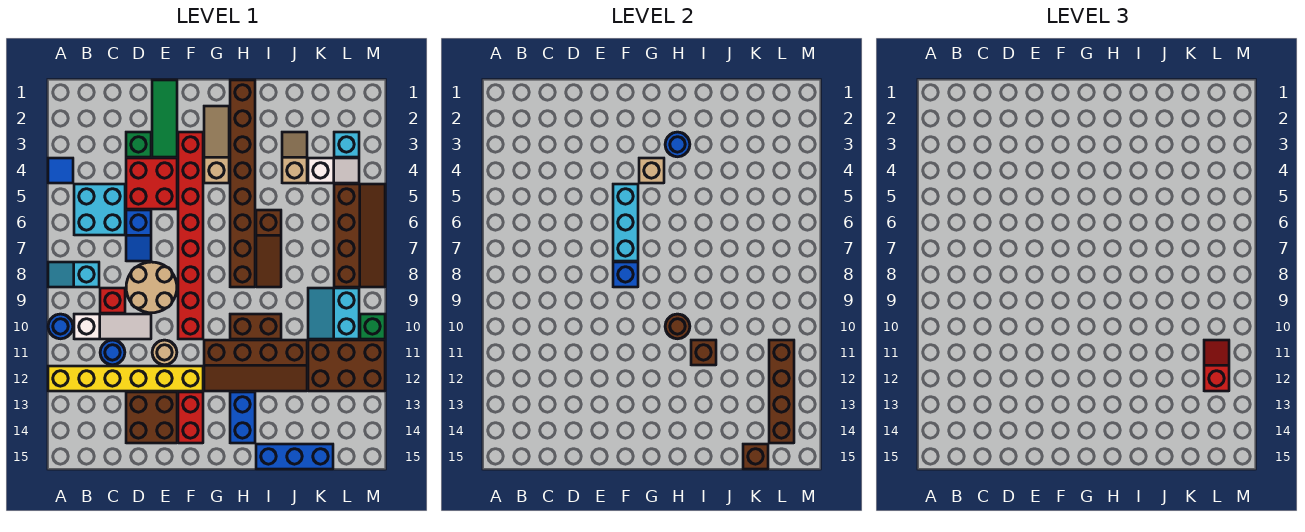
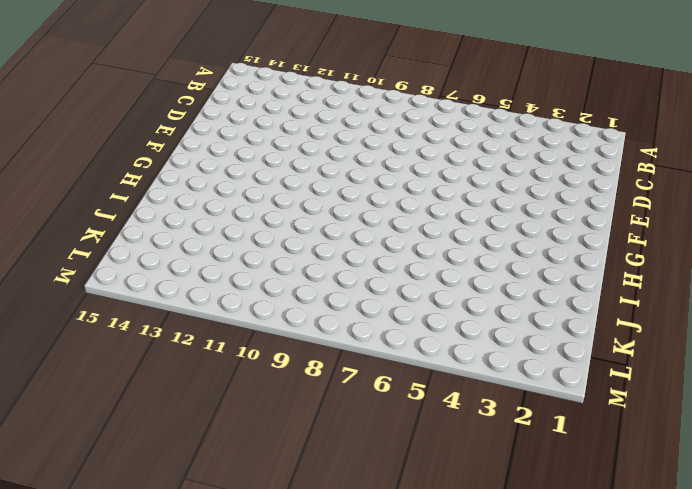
none -> blue 1x1 tile [48,158,73,183]
none -> cyan 1x2 slope [48,262,99,287]
none -> blue 1x1 round brick [48,314,73,339]
none -> yellow 1x6 brick [48,366,203,391]

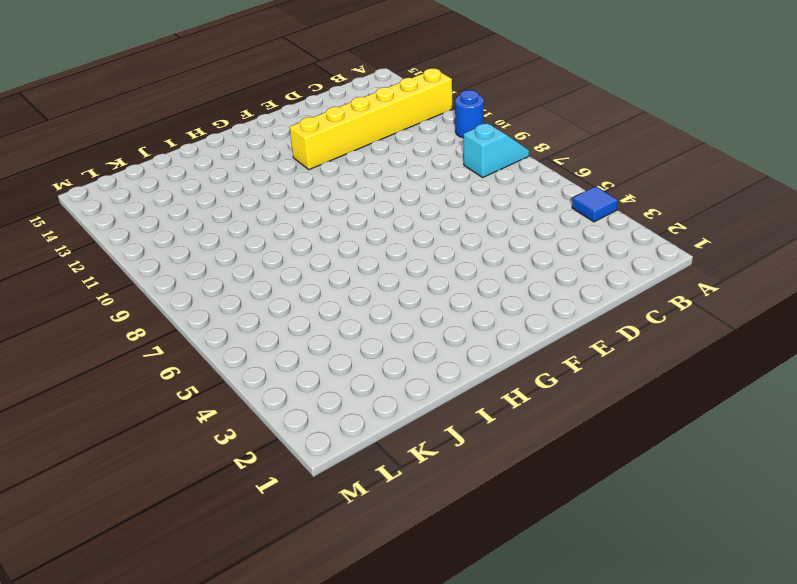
none -> cyan 2x2 brick [74,184,125,235]
none -> white 1x3 slope [74,314,151,339]
none -> red 1x1 brick [100,288,125,313]
none -> blue 1x1 round brick [100,340,125,365]

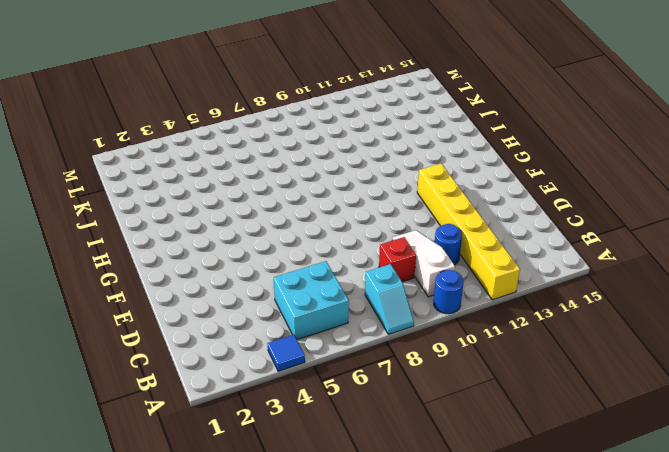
none -> green 1x1 brick [126,132,151,157]
none -> red 2x2 brick [126,158,177,209]
none -> blue 1x2 slope [126,210,151,261]
none -> tan 2x2 round brick [126,262,177,313]

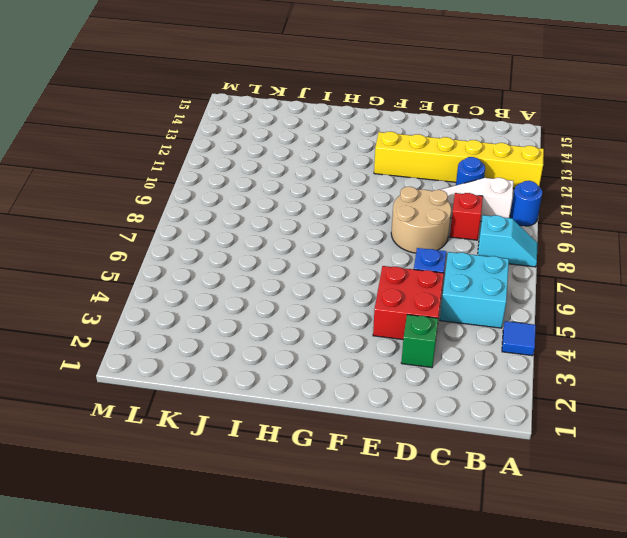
none -> brown 2x2 brick [126,392,177,443]
none -> green 1x3 tile [152,80,177,157]
none -> tan 1x1 round brick [152,340,177,365]
none -> red 1x8 brick [178,132,203,339]

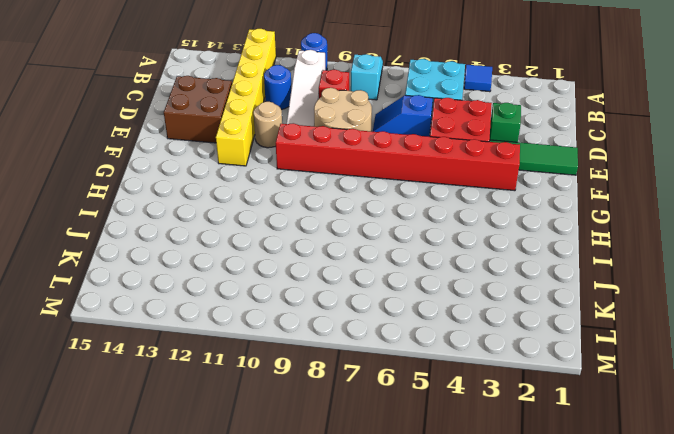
none -> red 1x2 brick [178,392,203,443]
none -> tan 1x3 slope [204,106,229,183]
none -> brown 2x4 slope [204,340,307,391]
none -> brown 1x8 brick [230,80,255,287]

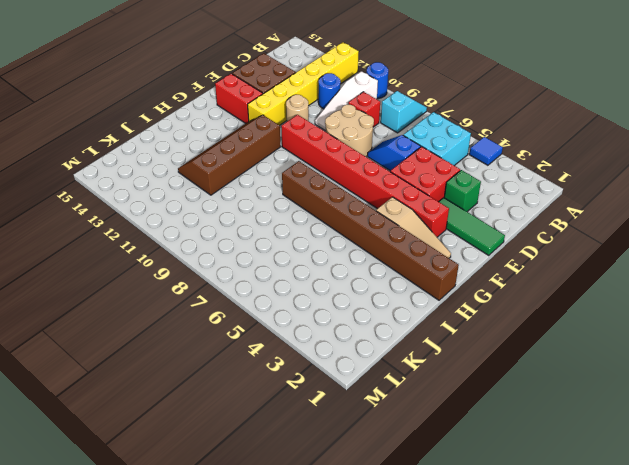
none -> brown 1x2 brick [230,314,281,339]
none -> blue 1x2 brick [230,392,255,443]
none -> brown 1x3 slope [256,210,281,287]
none -> blue 1x3 brick [256,444,333,469]

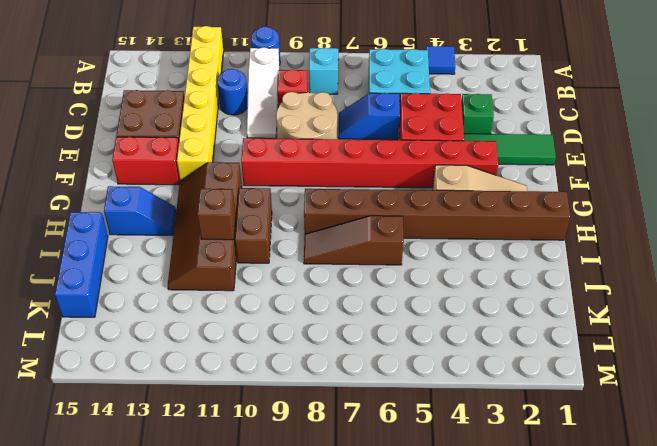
blue 1x2 slope [104,186,176,235] -> blue 1x2 brick [230,392,255,443]
none -> tan 1x1 round brick [152,340,177,365]
none -> tan 1x2 slope [282,132,307,183]
none -> white 1x2 slope [308,158,359,183]
none -> cyan 2x2 slope [308,288,359,339]

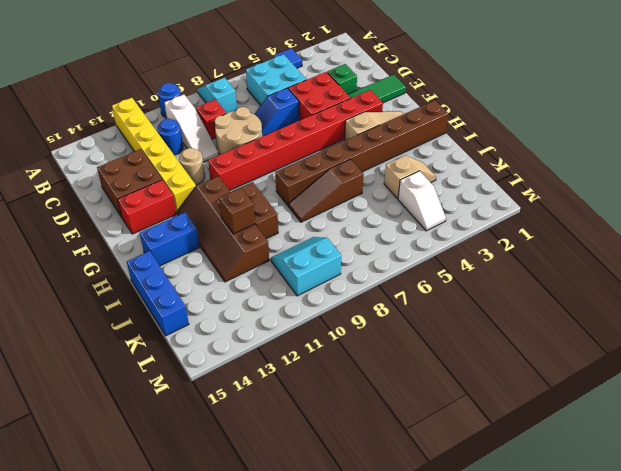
none -> brown 2x3 brick [308,340,385,391]
none -> cyan 1x1 brick [334,132,359,157]
none -> brown 2x4 slope [334,184,385,287]
none -> green 1x1 brick [360,314,385,339]

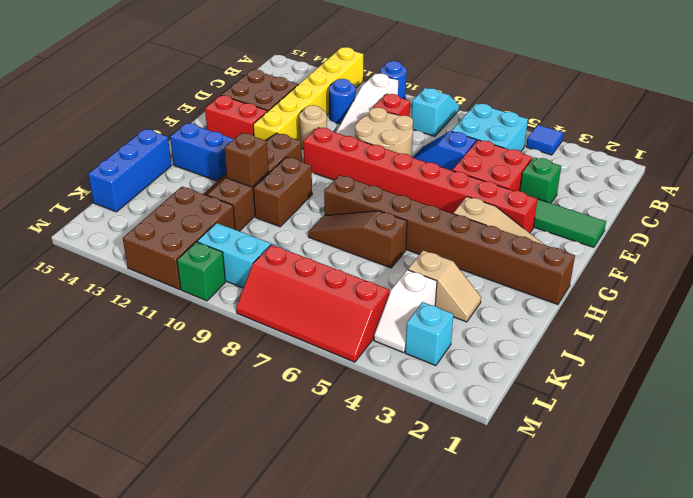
red 2x4 slope [236,245,389,362] -> brown 2x4 slope [334,184,385,287]
none -> cyan 1x3 brick [613,184,638,261]
none -> blue 1x1 brick [613,262,638,287]
none -> tan 1x1 brick [639,158,664,183]
none -> blue 1x1 round brick [665,132,690,157]

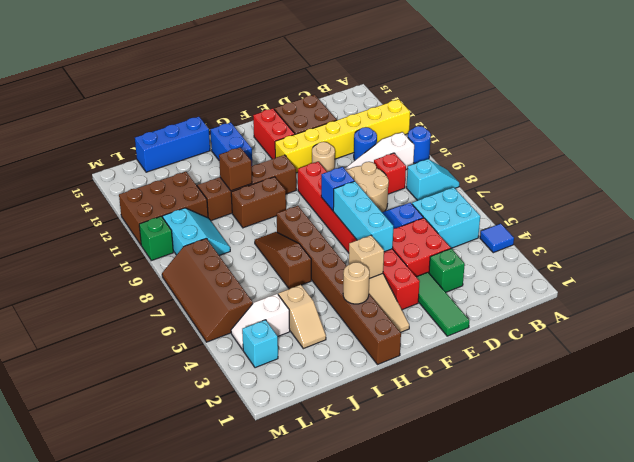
tan 1x1 round brick [343,262,369,304] -> blue 1x1 round brick [665,132,690,157]
none -> brown 1x1 round brick [665,314,690,339]
none -> brown 1x1 brick [743,444,768,469]
none -> brown 1x4 brick [769,340,794,443]
none -> red 1x2 slope [1204,340,1229,391]

